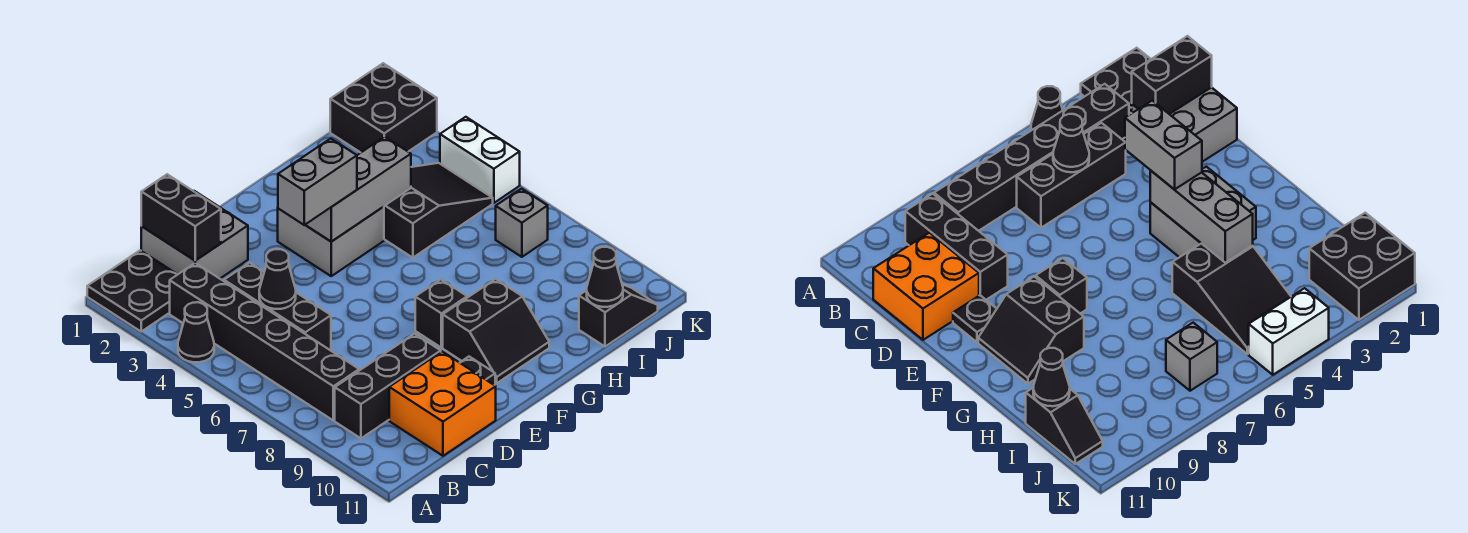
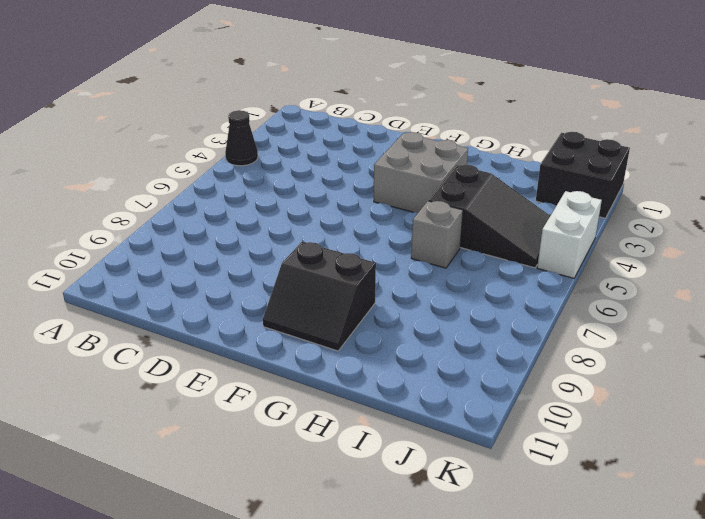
grey 1x1 brick [411,201,463,268] -> grey 1x1 brick moved to [496,189,548,257]
none -> black 2x2 plate [87,250,177,331]
none -> black 1x6 brick [170,263,359,421]
none -> black 1x3 brick [335,334,441,438]

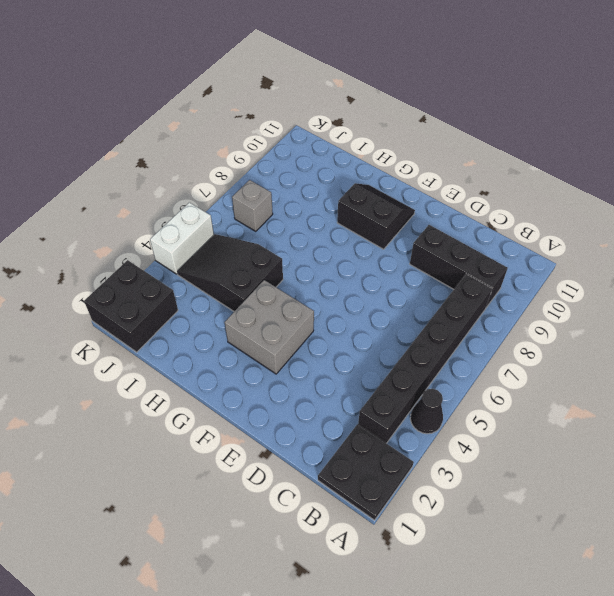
none -> grey 2x2 brick [141,191,248,279]
none -> black 1x3 brick [224,263,331,350]
none -> orange 2x2 brick [389,352,496,456]

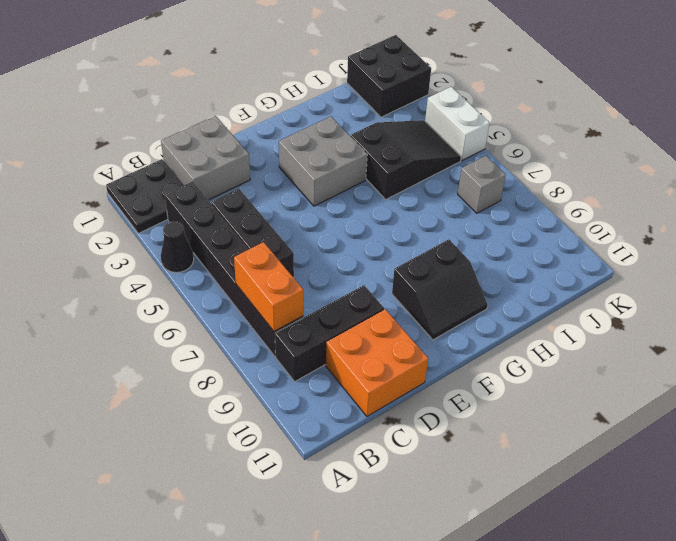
orange 1x2 brick [234,242,303,331] -> none
none -> black 1x1 plate [460,357,495,385]
none -> black 1x1 brick [415,279,467,348]
none -> black 1x2 slope [579,284,658,347]

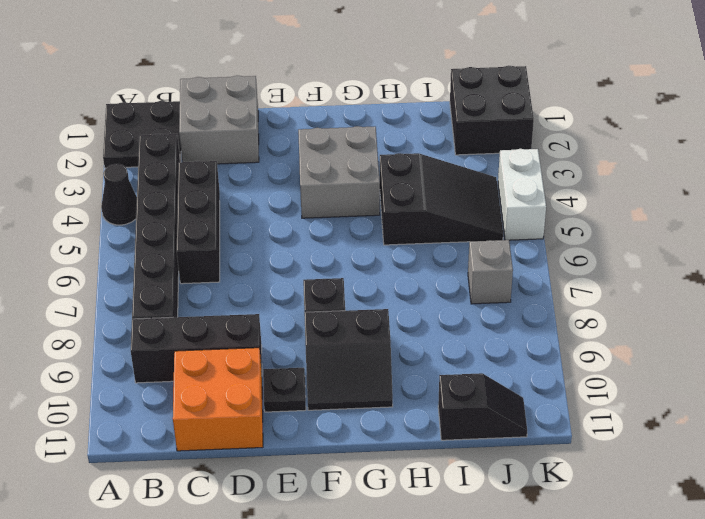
none -> black 1x2 brick [141,174,221,260]
none -> black 1x1 cone [259,249,296,309]
none -> grey 1x3 brick [305,137,411,242]

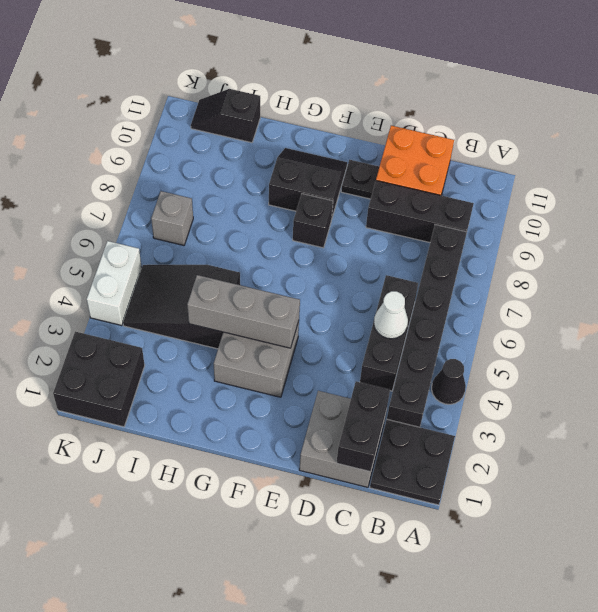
white 1x1 cone [374,291,408,339] -> black 1x1 cone [259,249,296,309]
none -> black 1x1 cone [587,247,623,307]
none -> grey 1x2 brick [278,139,357,225]

